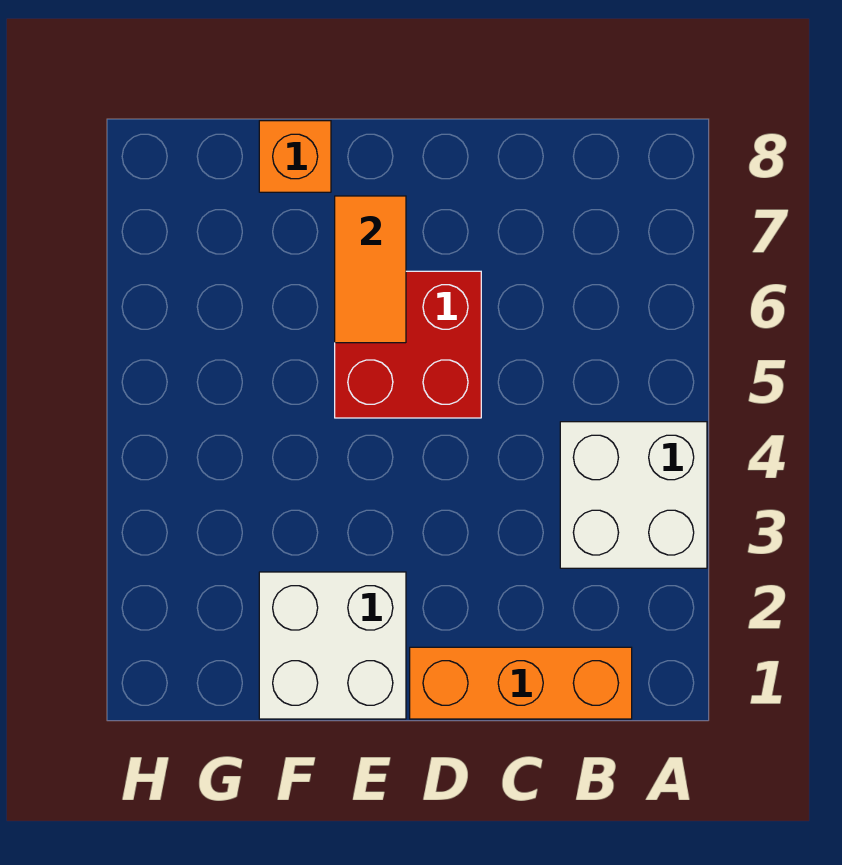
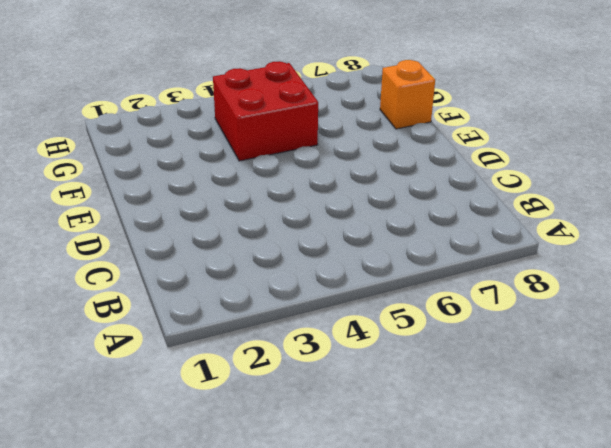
red 2x2 brick [213,61,318,161] -> red 2x2 brick moved to [335,271,481,418]
none -> white 2x2 brick [560,422,707,568]
none -> orange 1x3 brick [410,647,632,719]

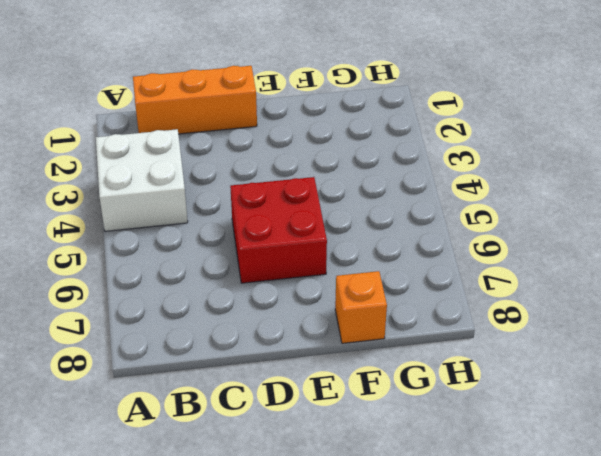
none -> white 2x2 brick [259,572,406,719]
none -> orange 1x2 tile [335,196,406,343]

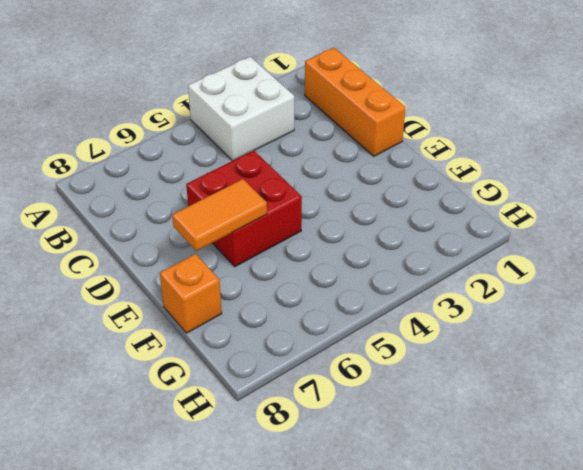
none -> white 2x2 brick [259,572,406,719]

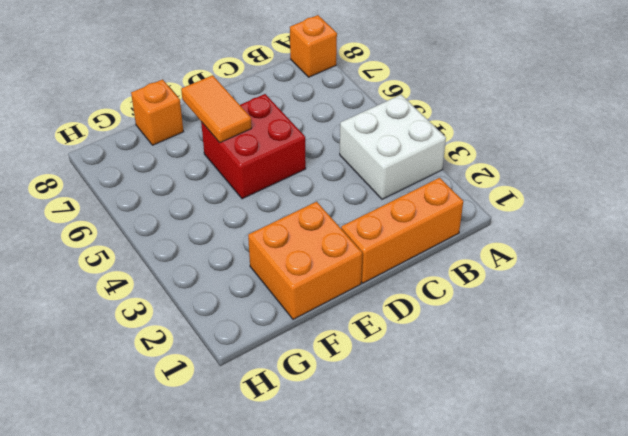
orange 1x1 brick [290,15,337,77] -> none
orange 2x2 brick [248,202,362,319] -> white 2x2 brick [259,572,406,719]

